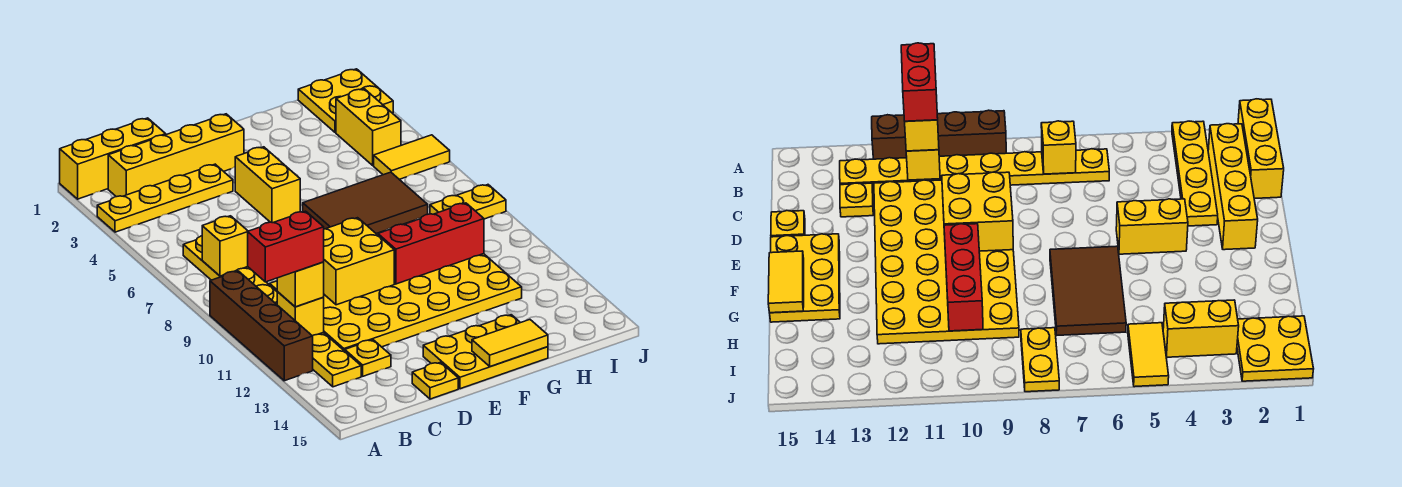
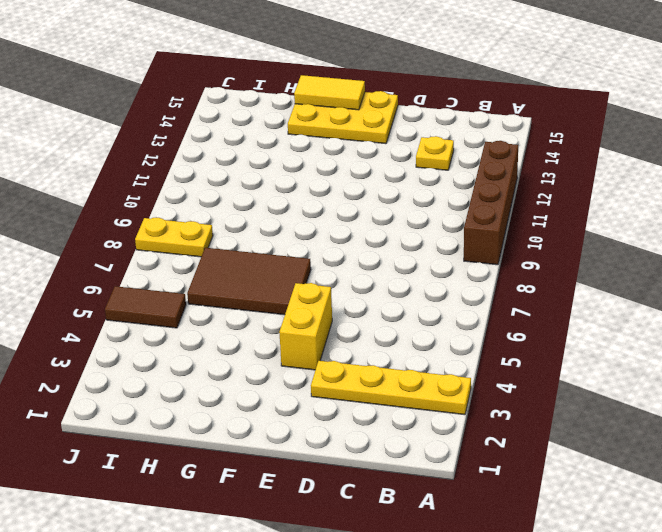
brown 1x2 tile [105,286,186,328] -> yellow 1x2 tile [374,135,450,179]
none -> yellow 1x3 brick [60,118,166,199]
none -> yellow 1x4 brick [108,114,244,197]
none -> yellow 1x8 plate [183,236,361,387]

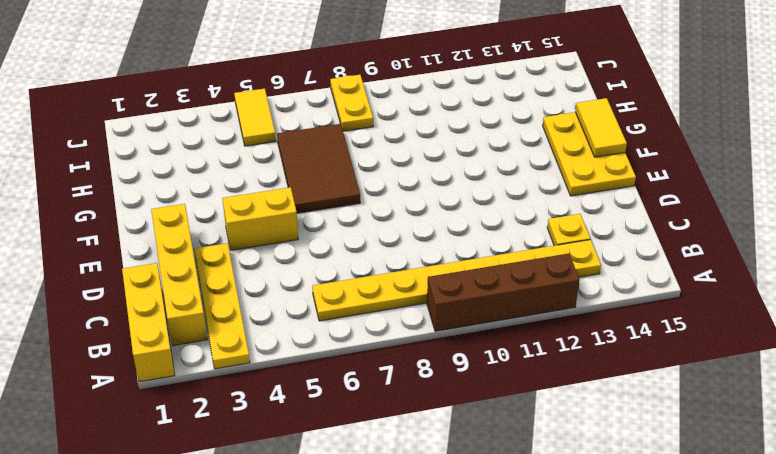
none -> yellow 4x6 plate [270,254,522,351]
none -> yellow 1x1 plate [412,362,458,399]
none -> yellow 2x2 plate [298,69,393,133]

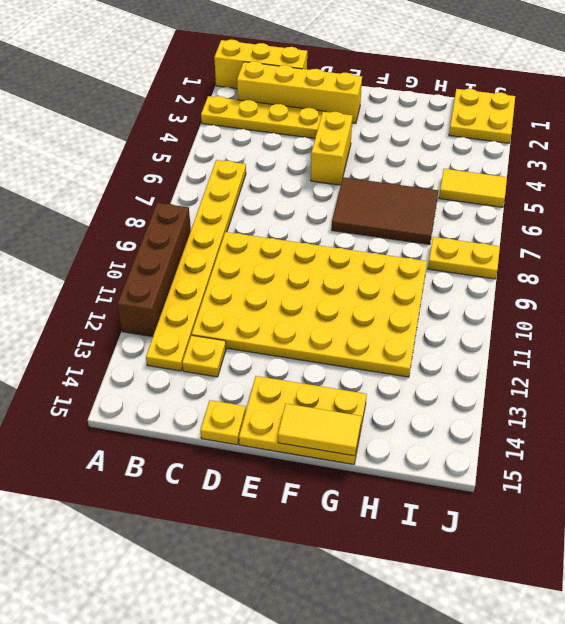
none -> yellow 1x2 brick [336,89,401,165]
none -> yellow 1x1 brick [202,216,248,276]
none -> yellow 1x1 brick [277,292,324,336]

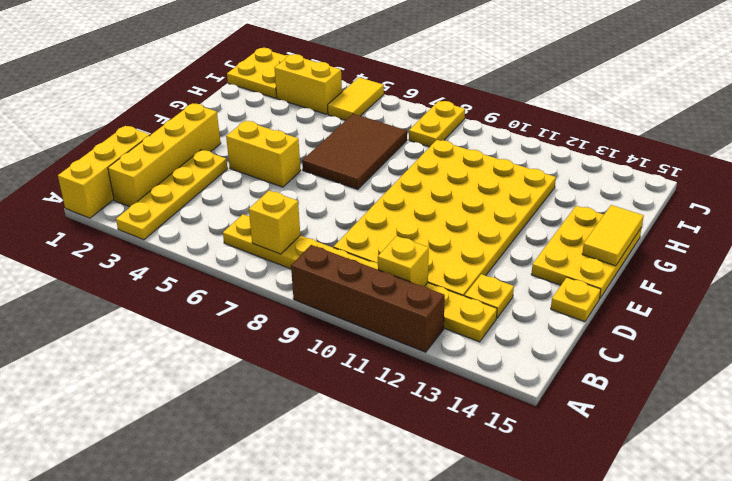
none -> yellow 2x2 brick [324,218,394,305]
none -> red 1x3 brick [378,203,484,284]
none -> yellow 1x1 brick [277,262,324,307]

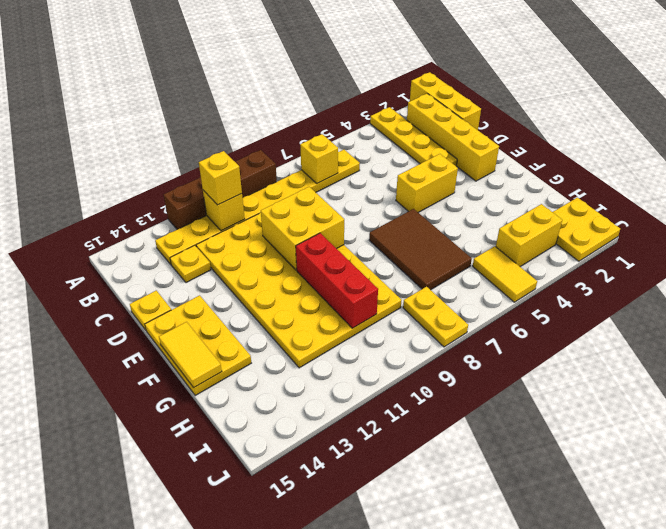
none -> red 1x2 brick [248,211,324,282]

